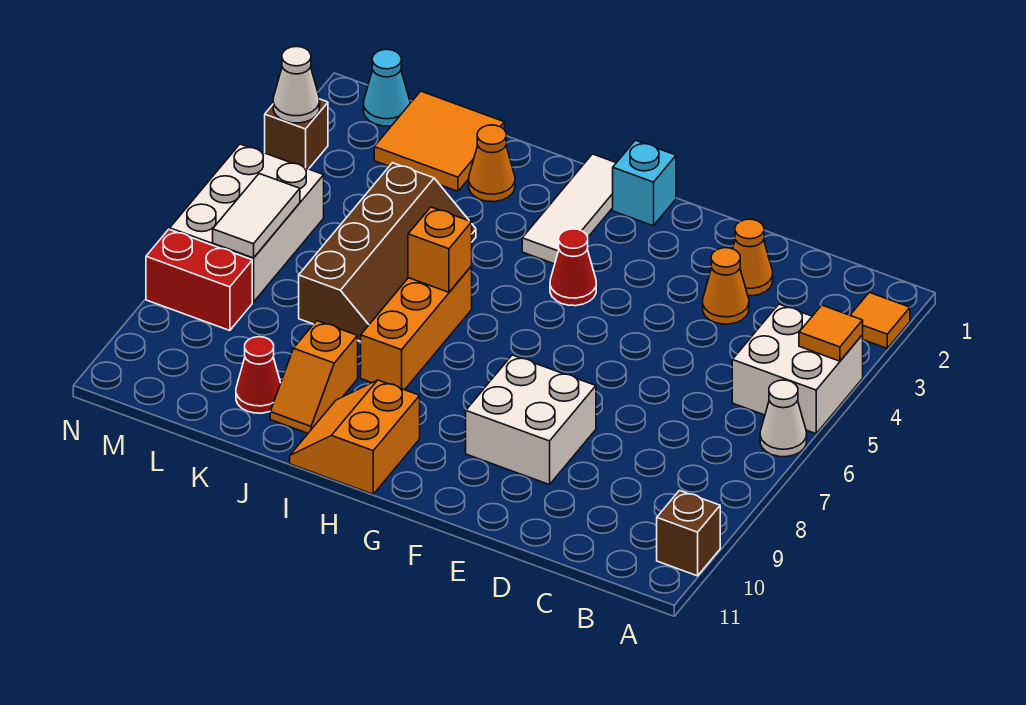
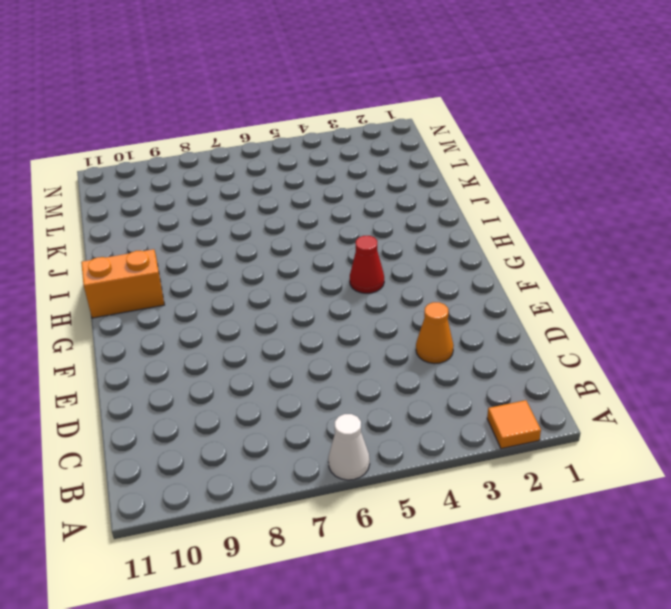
none -> white 2x2 brick [732,304,863,434]
none -> brown 1x1 brick [657,491,720,576]
none -> orange 1x1 cone [733,219,773,296]

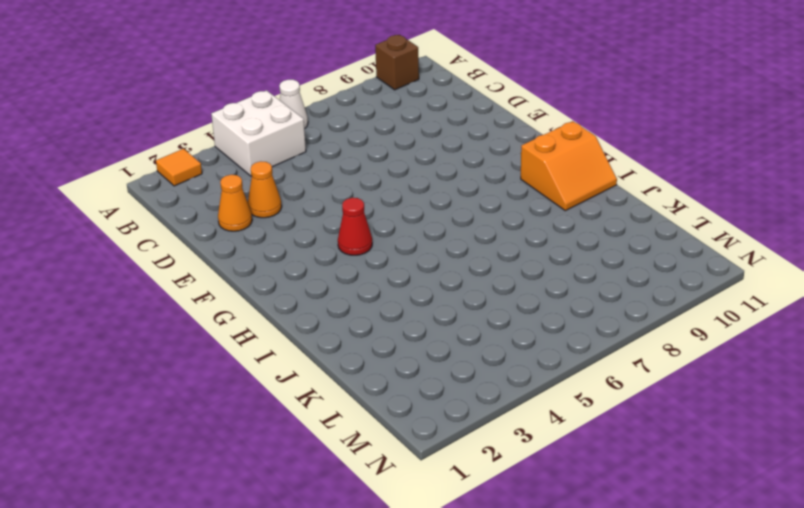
none -> white 2x2 brick [466,355,596,485]
none -> cyan 1x1 brick [613,140,676,226]
none -> white 1x3 tile [522,154,616,264]

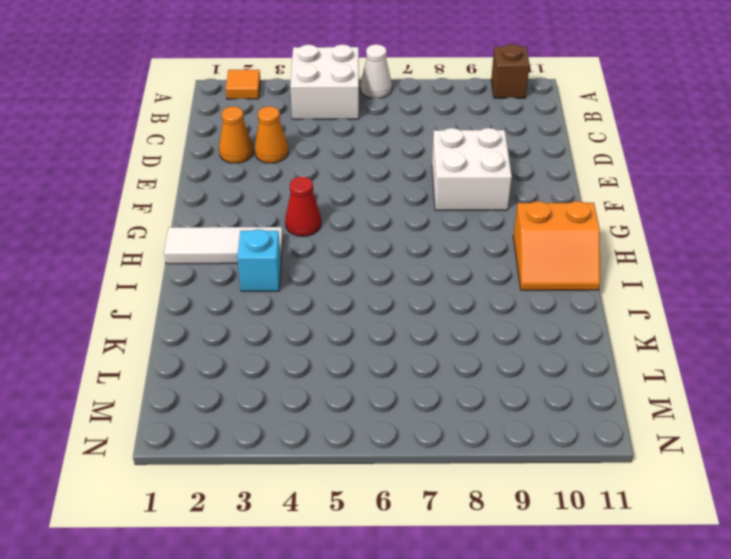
cyan 1x1 brick [237,229,281,291] -> cyan 1x1 brick moved to [613,140,676,226]
none -> orange 1x3 brick [361,266,472,390]
none -> orange 1x1 cone [469,125,515,202]
none -> brown 2x4 slope [299,163,476,341]

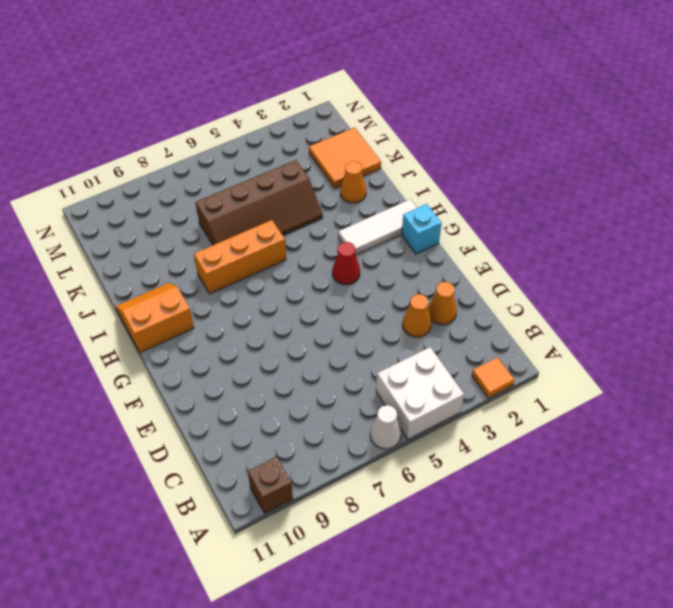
none -> white 2x2 brick [466,355,596,485]
none -> orange 1x2 slope [270,321,358,433]
none -> red 1x1 cone [236,337,281,413]

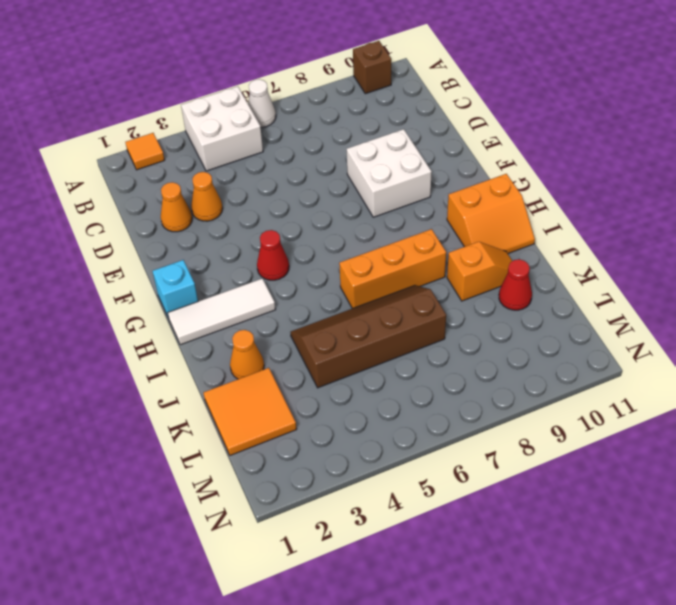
none -> cyan 1x1 cone [364,49,410,126]
none -> white 2x3 brick [170,144,324,302]
none -> red 1x2 brick [146,229,252,331]

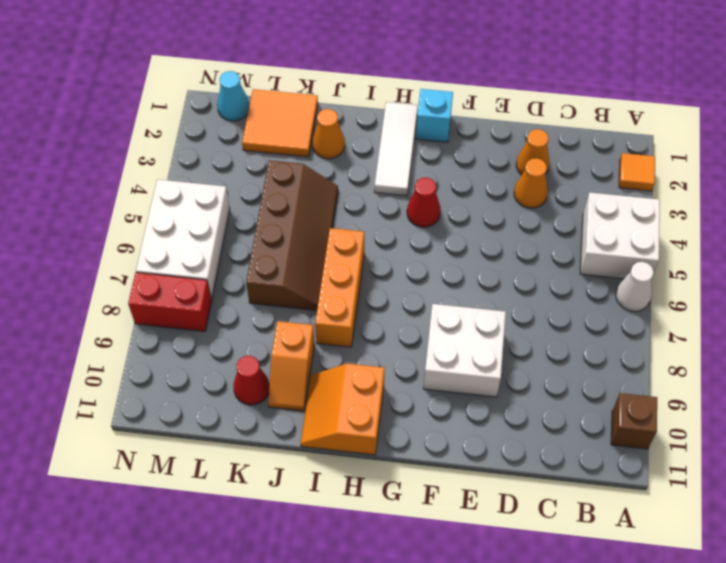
none -> brown 1x1 brick [265,99,328,169]
none -> orange 1x1 tile [799,305,863,361]
none -> orange 1x1 brick [408,207,472,292]

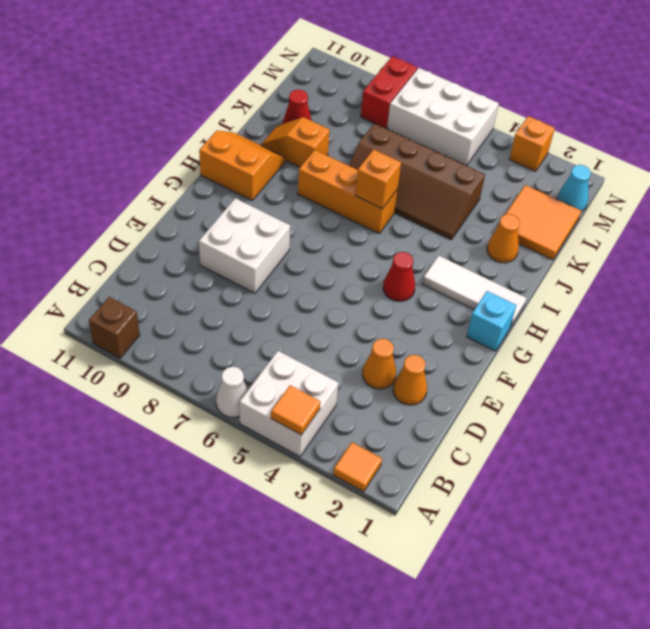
orange 1x1 brick [509,116,555,171] -> brown 1x1 brick [265,99,328,169]
none -> white 1x2 tile [213,174,300,258]
none -> white 1x1 cone [273,47,320,123]

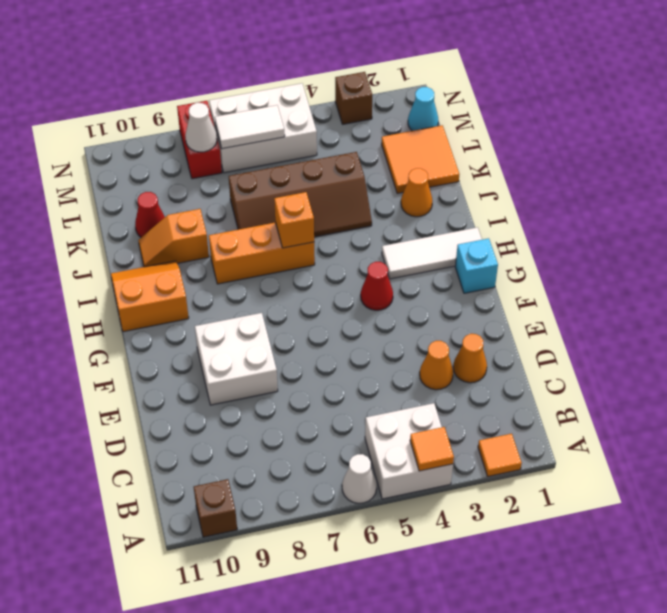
white 1x1 cone [185,103,217,152] -> white 1x1 cone moved to [273,47,320,123]

